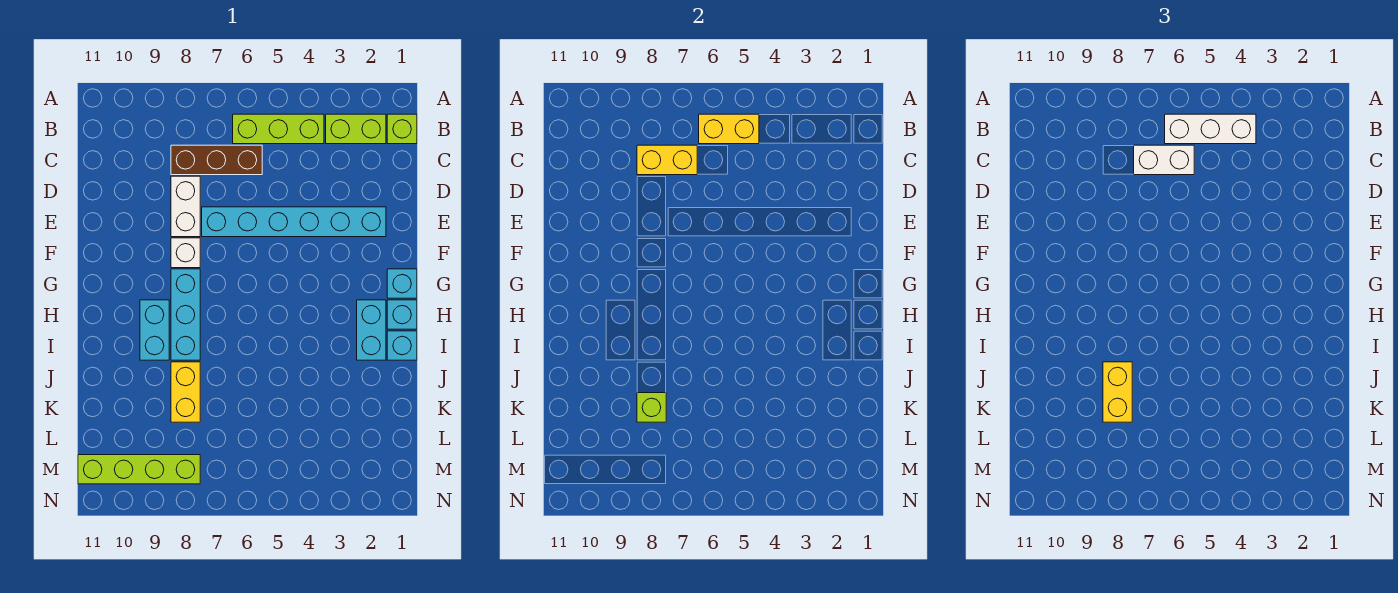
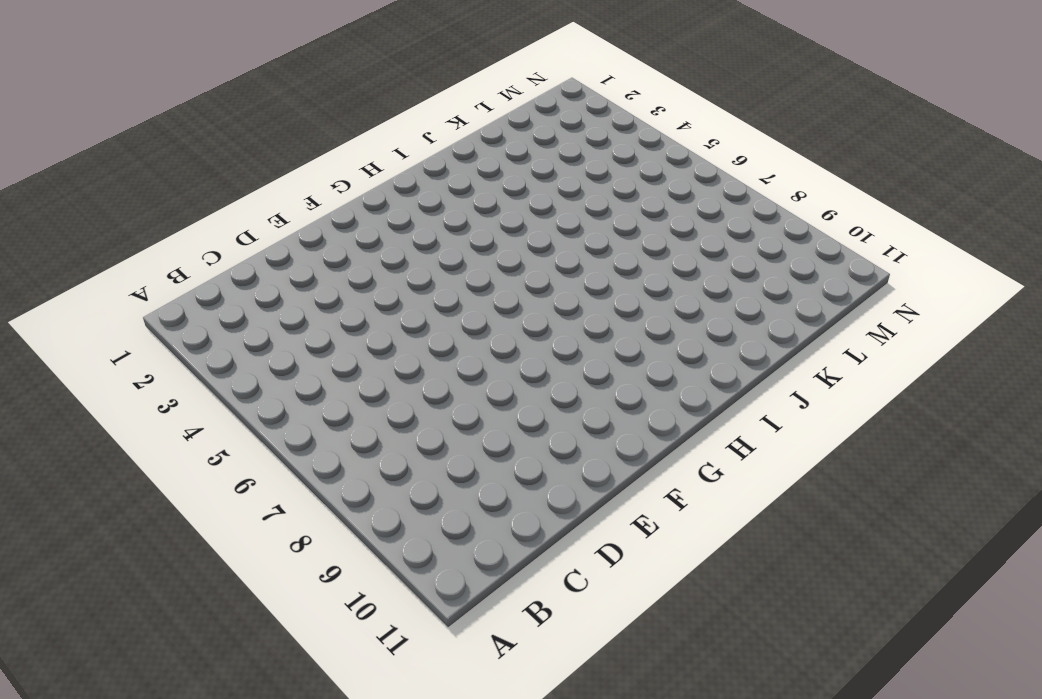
none -> lime 1x1 brick [387,114,417,144]
none -> lime 1x2 brick [326,114,386,144]
none -> lime 1x3 brick [233,114,324,144]

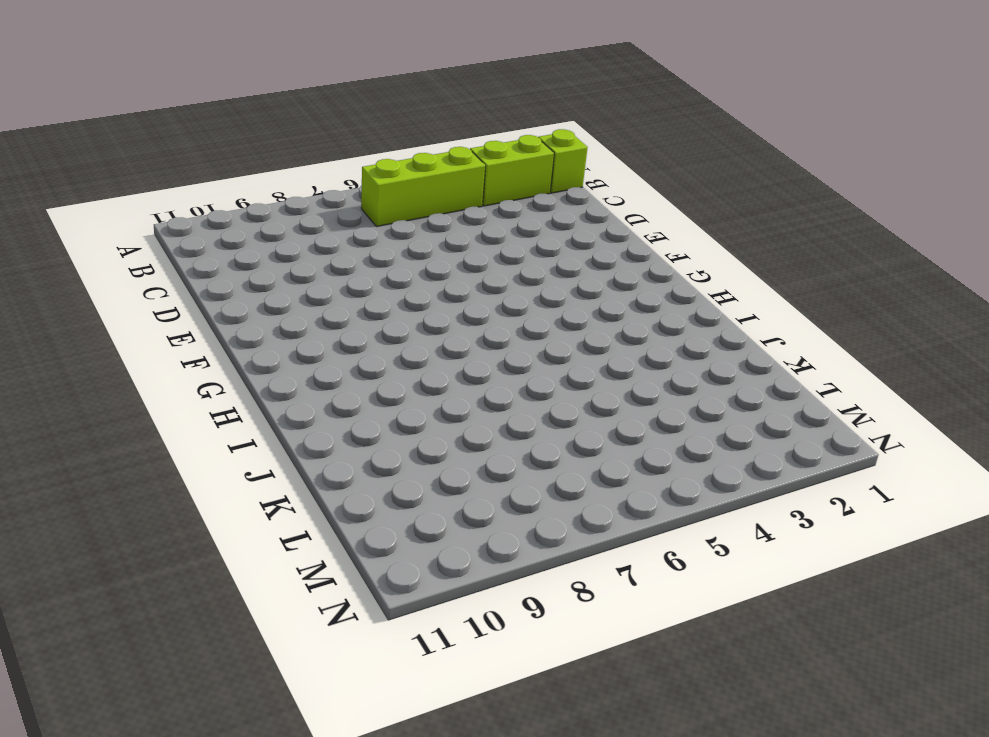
none -> brown 1x3 brick [171,145,262,175]
none -> white 1x2 brick [171,176,200,237]
none -> cyan 1x6 brick [202,207,386,237]

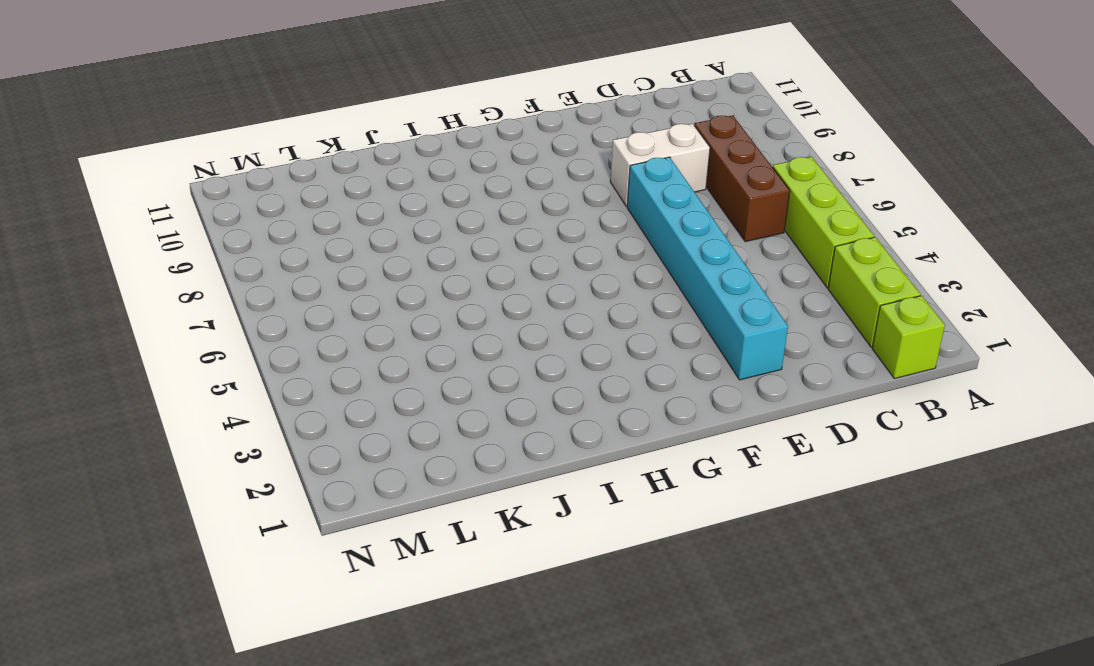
none -> white 1x1 brick [171,238,200,268]
none -> cyan 1x1 brick [387,269,417,298]
none -> cyan 1x3 brick [171,269,200,360]

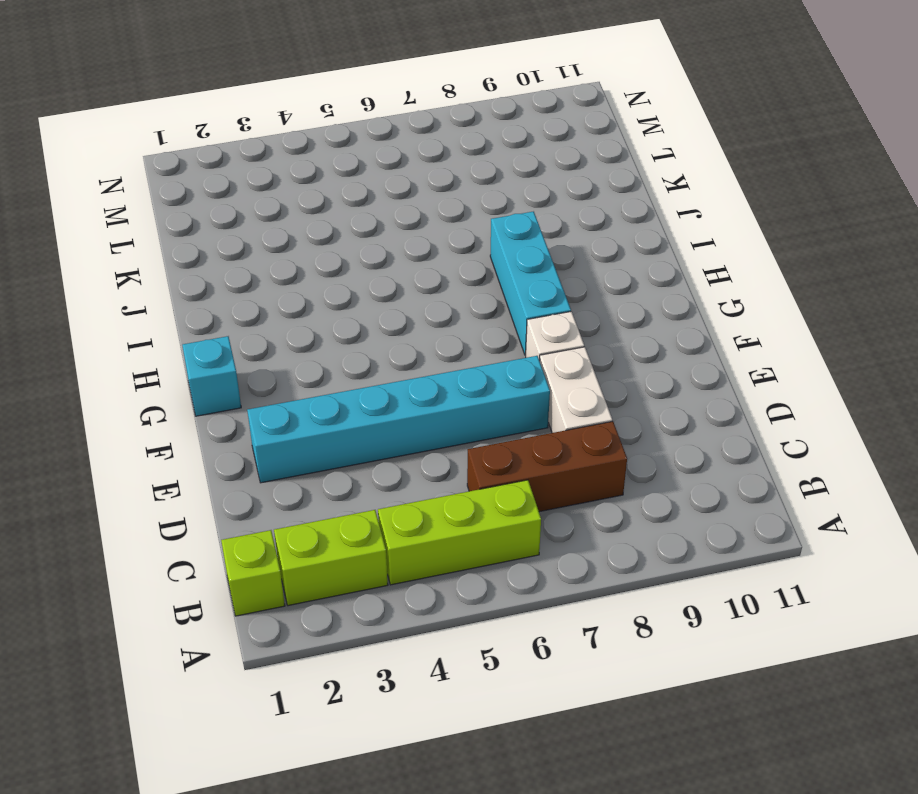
none -> cyan 1x1 brick [387,300,417,329]
none -> cyan 1x2 brick [357,300,386,360]
none -> cyan 1x2 brick [140,300,169,360]

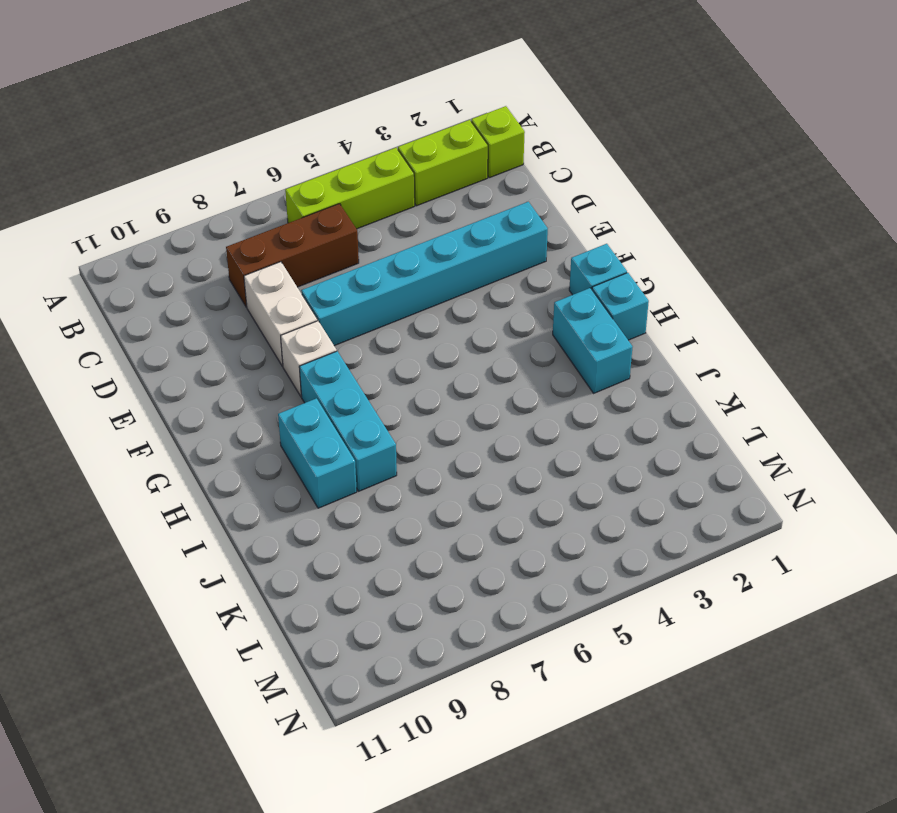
none -> cyan 1x1 brick [387,331,417,360]
none -> yellow 1x2 brick [171,362,200,422]
none -> lime 1x4 brick [78,455,200,484]

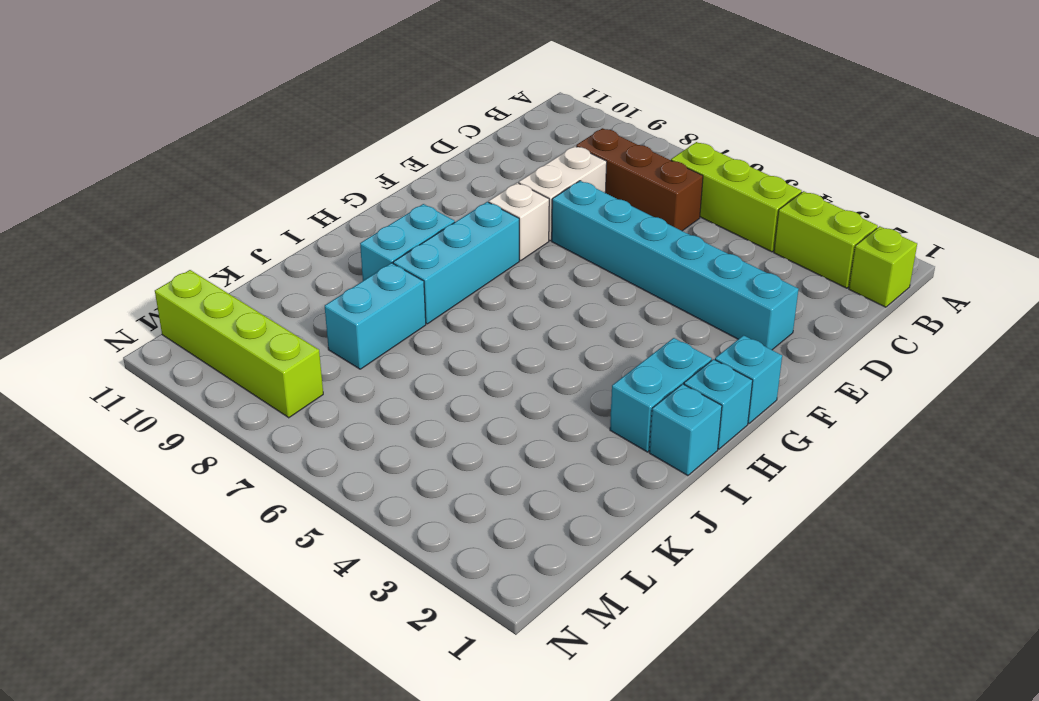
cyan 1x2 brick [325,263,426,369] -> yellow 1x2 brick [171,362,200,422]
none -> yellow 1x2 brick [699,114,759,144]
none -> yellow 1x2 brick [637,145,697,175]
none -> lime 1x1 brick [637,393,666,422]

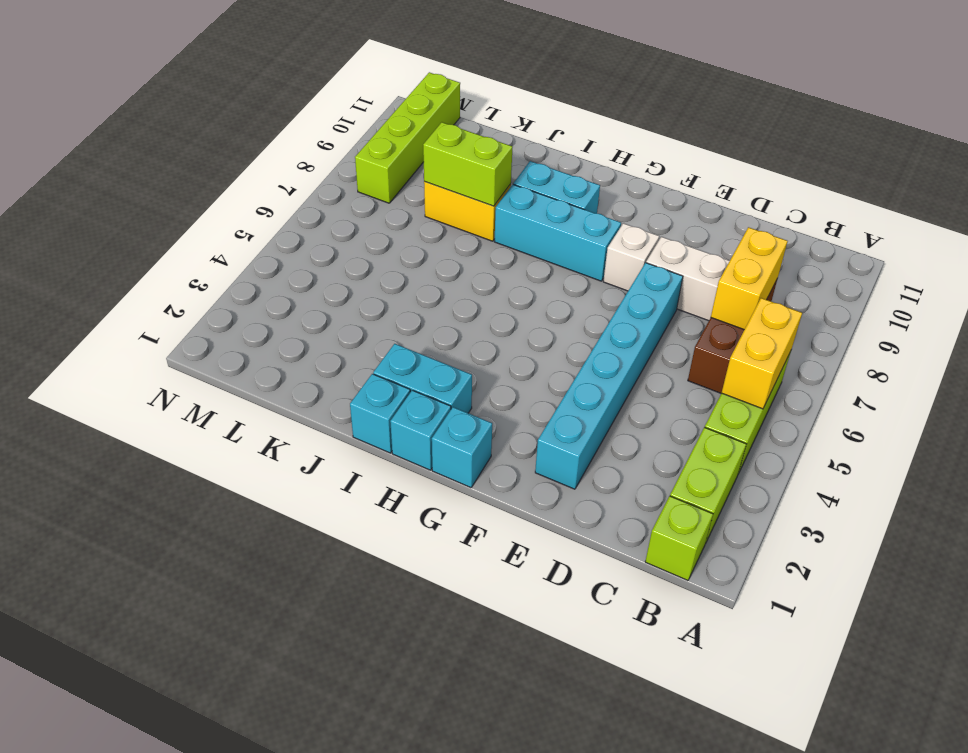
lime 1x2 brick [423,122,512,206] -> lime 1x1 brick [637,393,666,422]
none -> white 1x3 brick [1165,114,1256,144]
none -> white 1x2 brick [1134,145,1194,175]
none -> yellow 1x2 brick [1103,362,1132,422]

